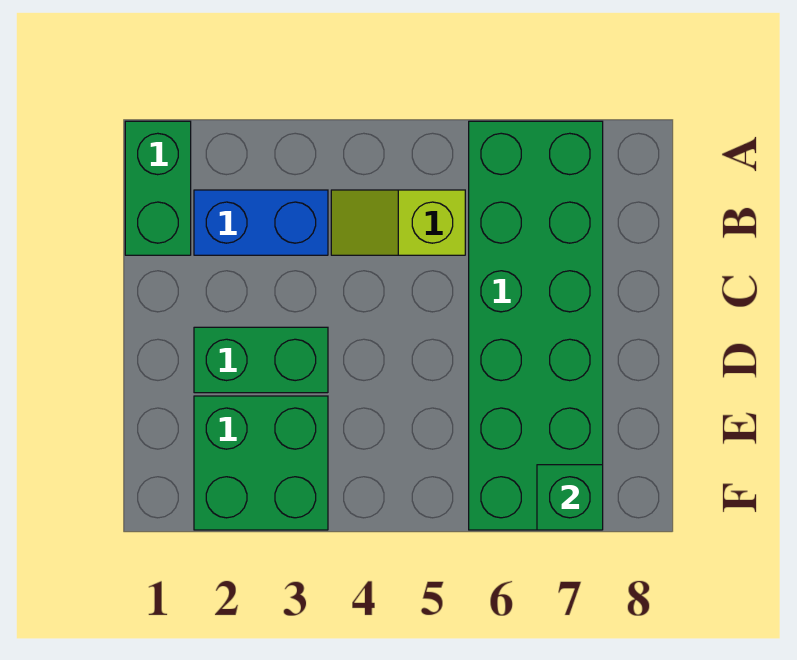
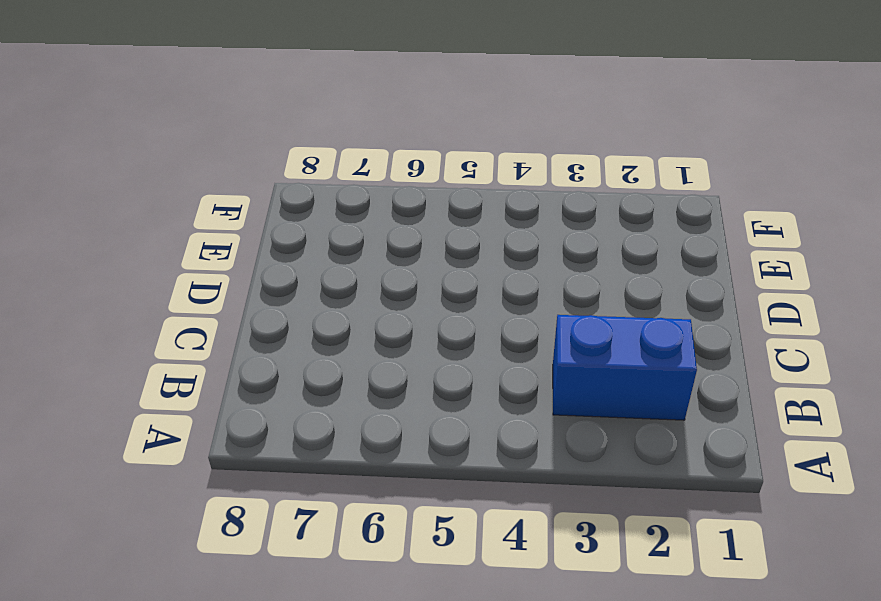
none -> green 1x2 brick [125,121,191,255]
none -> green 2x6 brick [469,121,603,530]

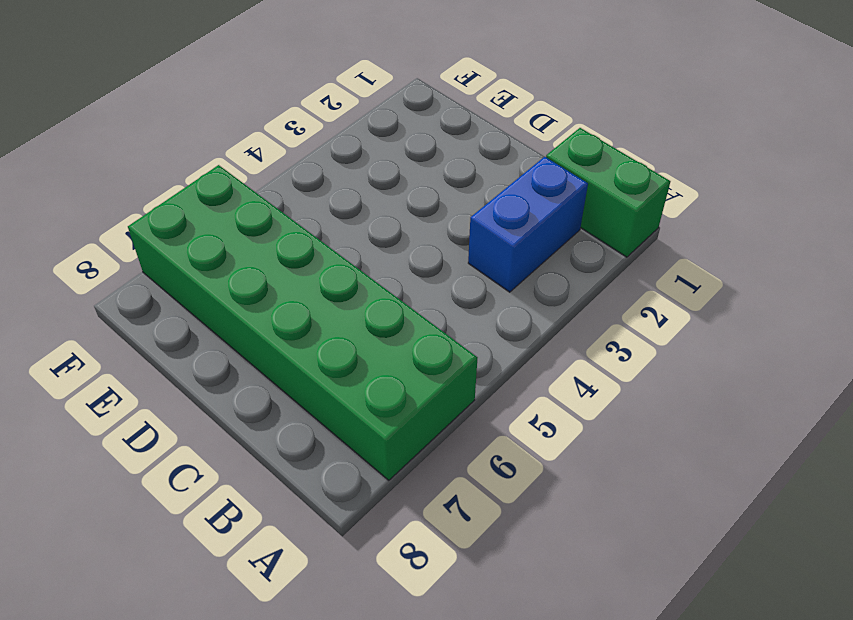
none -> lime 1x2 slope [331,190,465,255]
none -> green 1x2 brick [194,327,328,393]

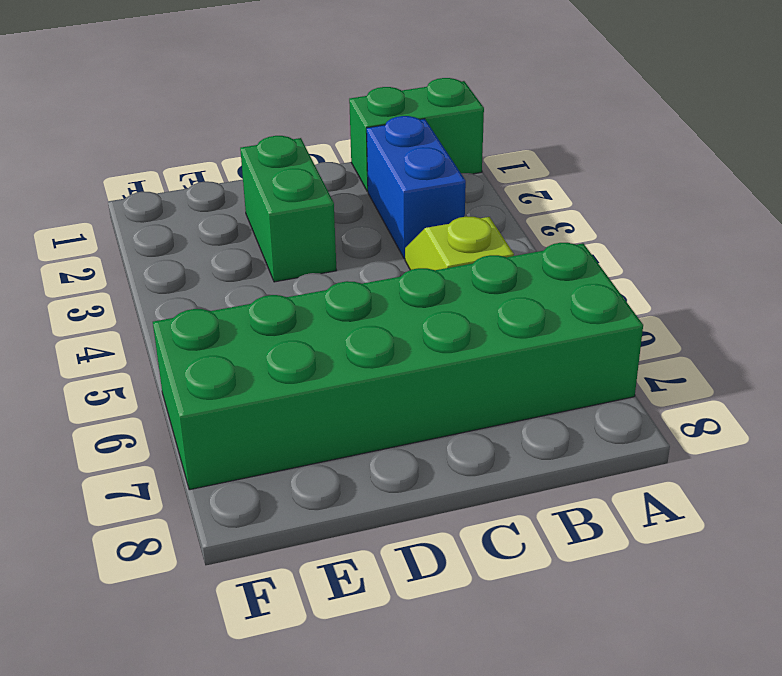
none -> green 2x2 brick [194,396,328,530]
none -> green 1x1 brick [537,465,603,530]

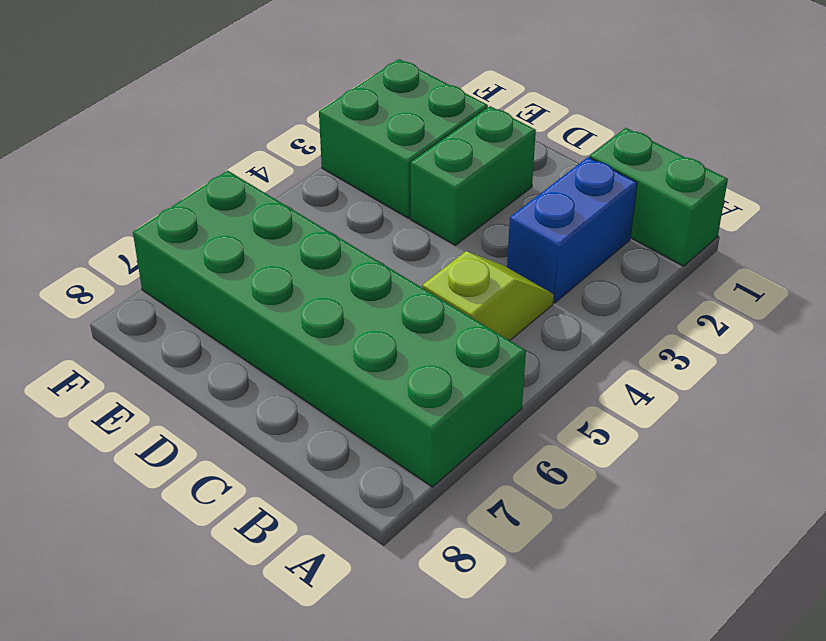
none -> green 1x1 brick [537,465,603,530]

